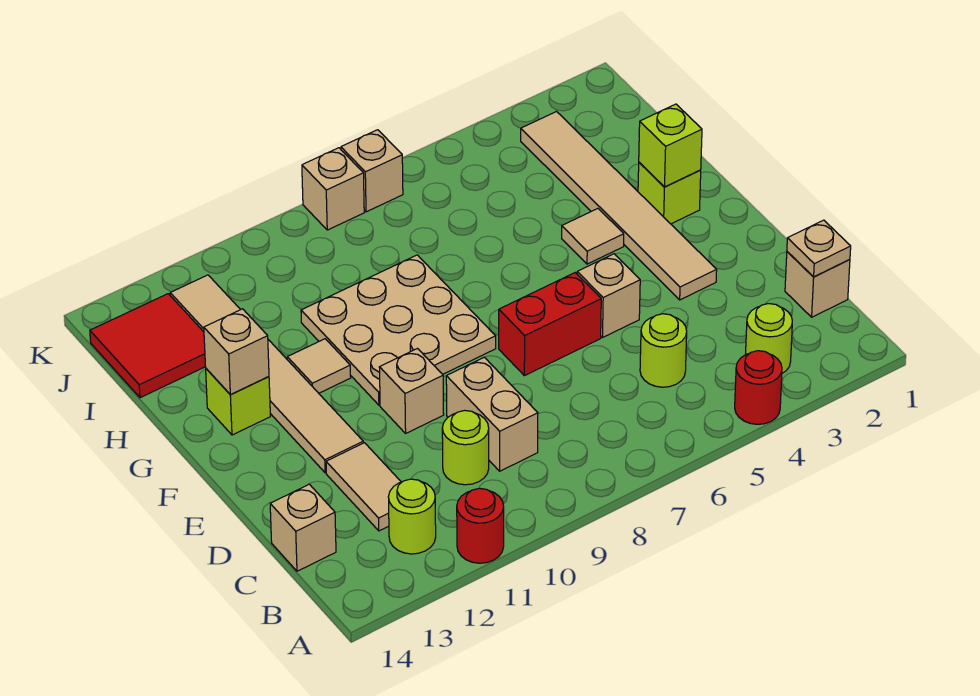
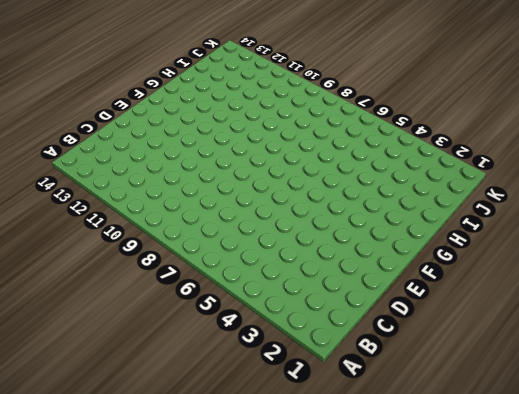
none -> red 1x1 round brick [735,351,782,424]
none -> red 1x1 round brick [457,488,504,563]
none -> lime 1x1 round brick [746,304,792,373]

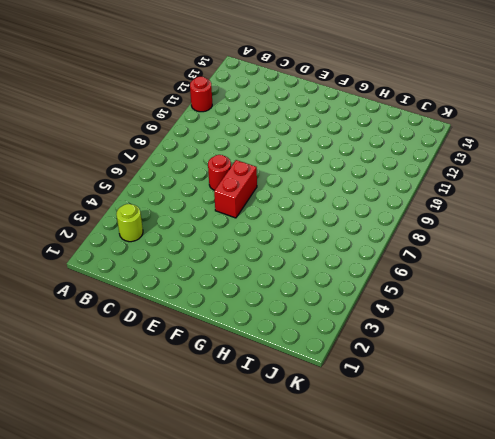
red 1x1 round brick [208,155,231,190] -> red 1x1 round brick moved to [735,351,782,424]
none -> lime 1x1 round brick [388,479,436,554]
none -> tan 1x1 brick [785,252,850,317]
none -> lime 1x1 round brick [640,314,687,387]

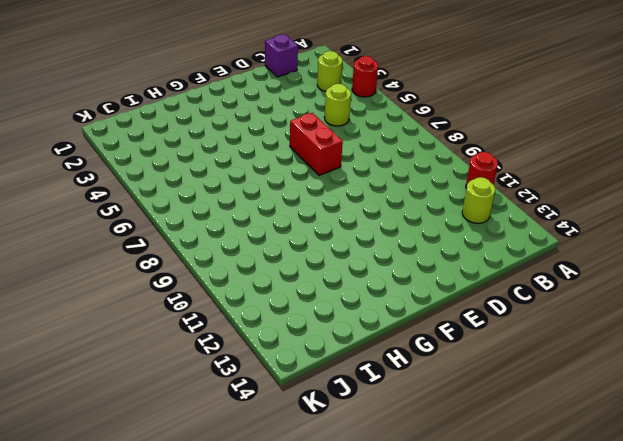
purple 1x1 brick [265,34,298,77] -> tan 1x1 brick [785,252,850,317]
none -> tan 1x2 brick [446,357,538,471]
none -> lime 1x1 round brick [442,410,489,485]
none -> tan 1x2 tile [326,443,401,531]

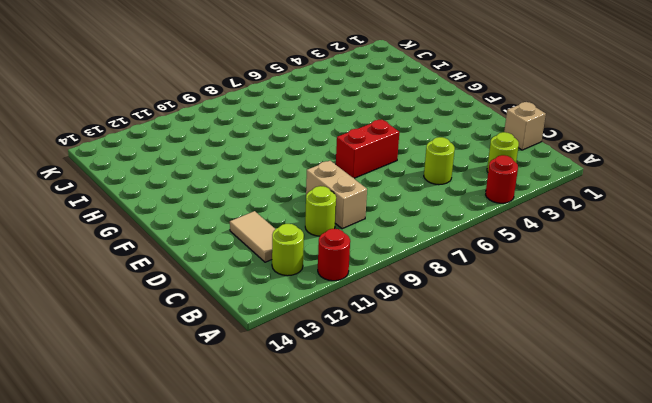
none -> tan 1x1 brick [270,484,336,571]
none -> tan 1x6 tile [521,112,717,300]
none -> tan 1x1 brick [577,254,640,337]

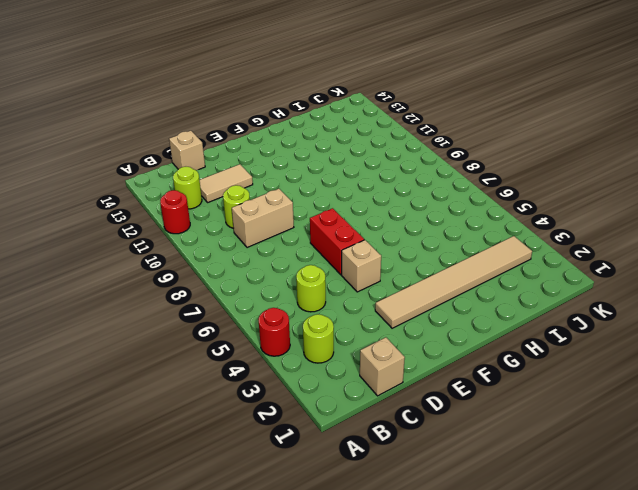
none -> tan 1x1 brick [379,349,444,433]
none -> tan 1x6 tile [170,275,363,473]
none -> tan 3x3 plate [301,255,496,405]

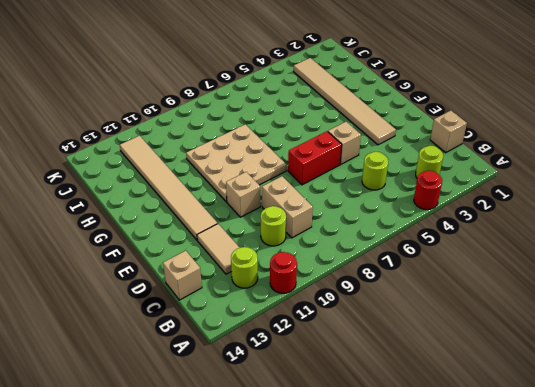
none -> lime 1x1 brick [638,162,701,224]
none -> tan 1x1 tile [562,209,624,264]
none -> tan 1x1 tile [287,339,351,393]

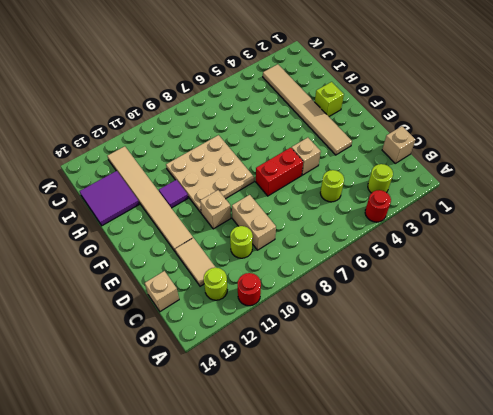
purple 1x1 tile [159,180,188,208] -> tan 1x1 tile [287,339,351,393]
purple 2x2 tile [79,171,139,226] -> red 2x2 tile [90,294,206,398]
none -> tan 1x1 tile [562,209,624,264]
none -> lime 1x1 brick [206,369,270,435]
none -> tan 1x1 brick [341,130,403,212]

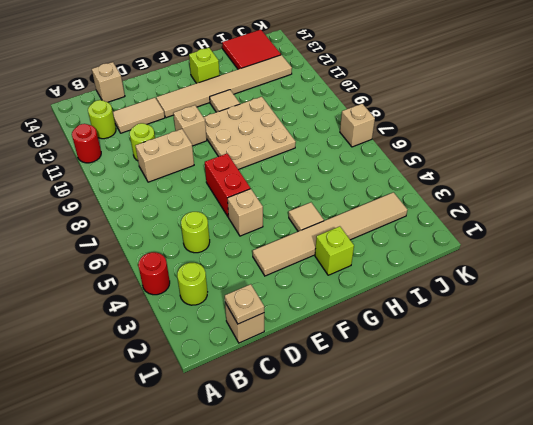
none -> tan 1x1 brick [302,148,364,230]
none -> lime 1x1 brick [639,104,702,187]
none -> tan 1x1 brick [204,309,269,395]

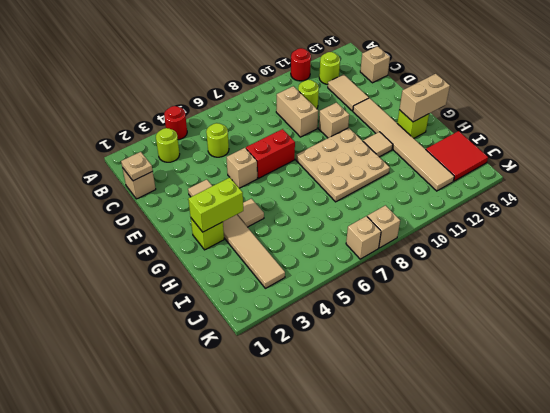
lime 1x2 brick [188,178,243,232] -> lime 1x1 brick [639,104,702,187]
tan 1x2 brick [399,74,450,122] -> tan 1x1 brick [204,309,269,395]

